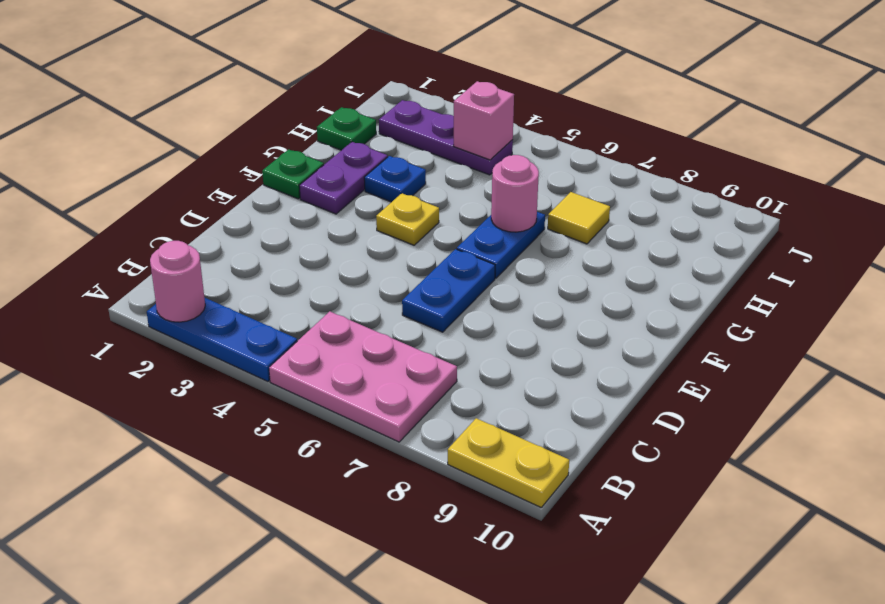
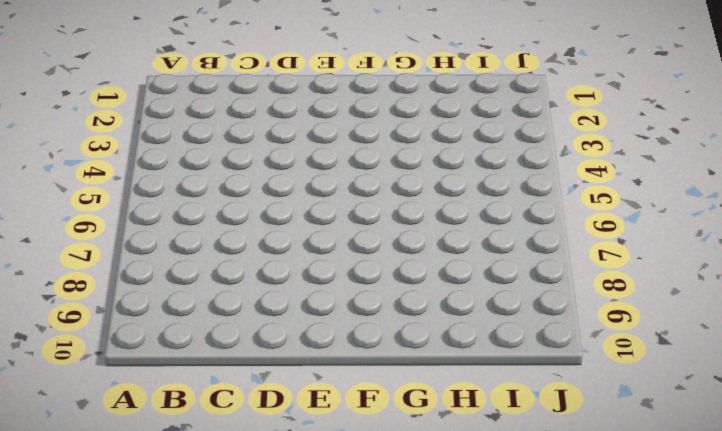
none -> blue 1x3 plate [147,297,297,381]
none -> pink 2x3 plate [269,311,457,442]
none -> yellow 1x2 plate [448,418,569,507]

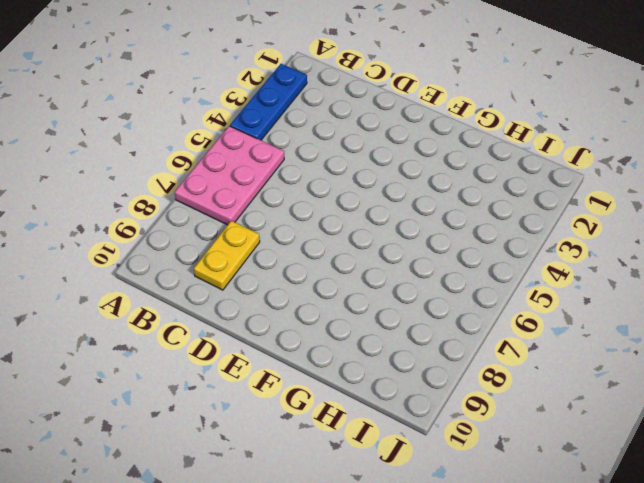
yellow 1x2 plate [194,221,260,290] -> yellow 1x2 plate moved to [448,418,569,507]
none -> blue 1x2 plate [402,249,495,332]
none -> green 1x1 plate [262,149,324,199]
none -> purple 1x2 plate [299,142,388,214]

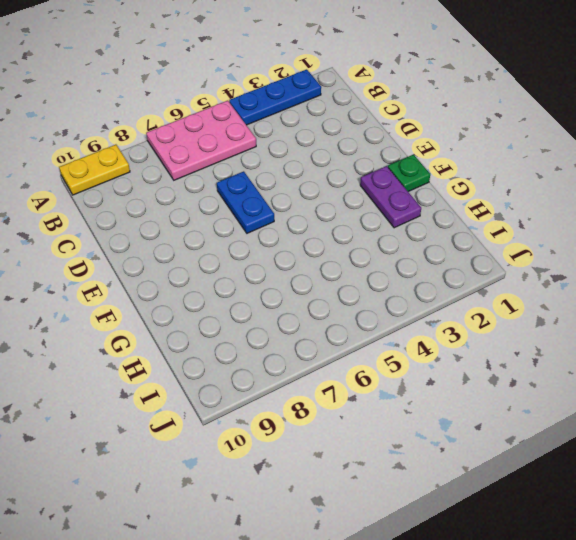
none -> yellow 1x1 plate [376,193,439,245]
none -> blue 1x2 plate [457,212,545,278]
none -> blue 1x1 plate [364,156,426,202]

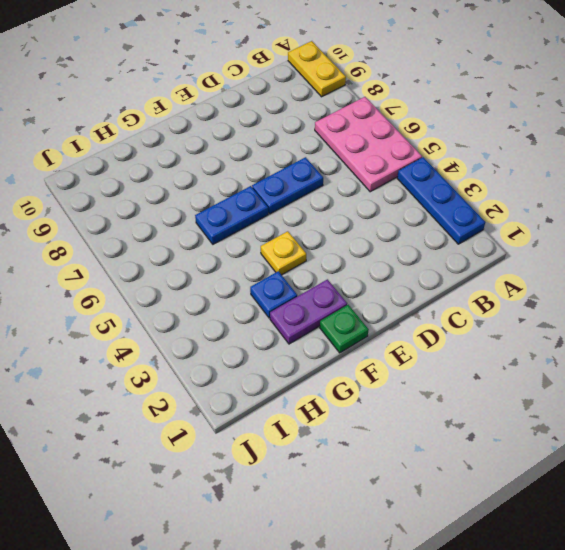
none -> green 1x1 plate [317,107,376,150]
none -> yellow 1x1 tile [548,192,610,244]
none -> purple 1x3 plate [379,100,513,175]

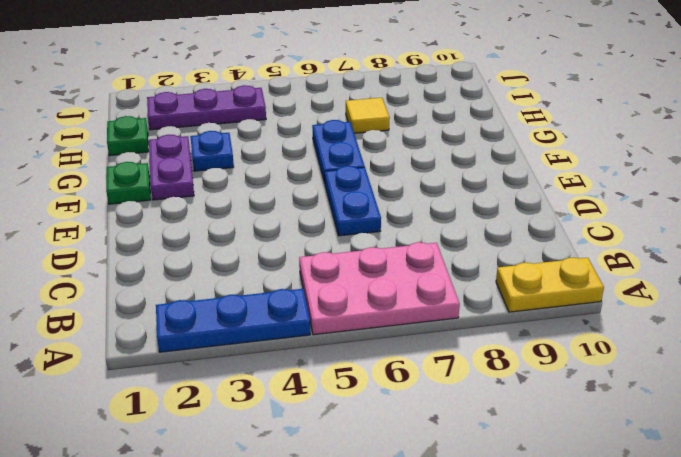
none -> yellow 1x1 plate [376,193,439,245]
none -> pink 1x1 round brick [150,241,205,322]
none -> pink 1x1 round brick [491,155,539,232]

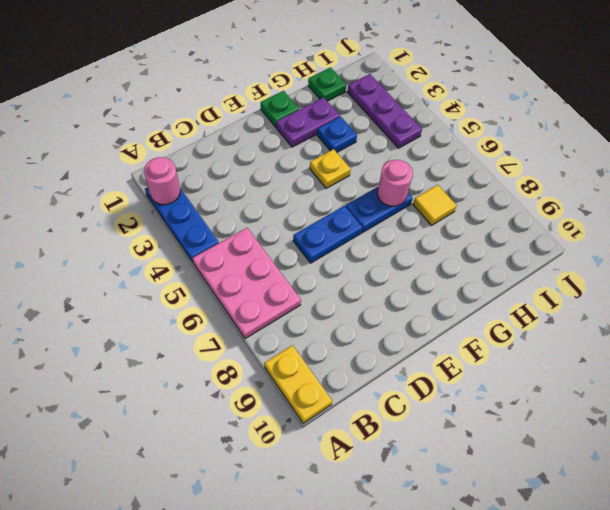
none -> pink 1x1 brick [453,81,514,160]

